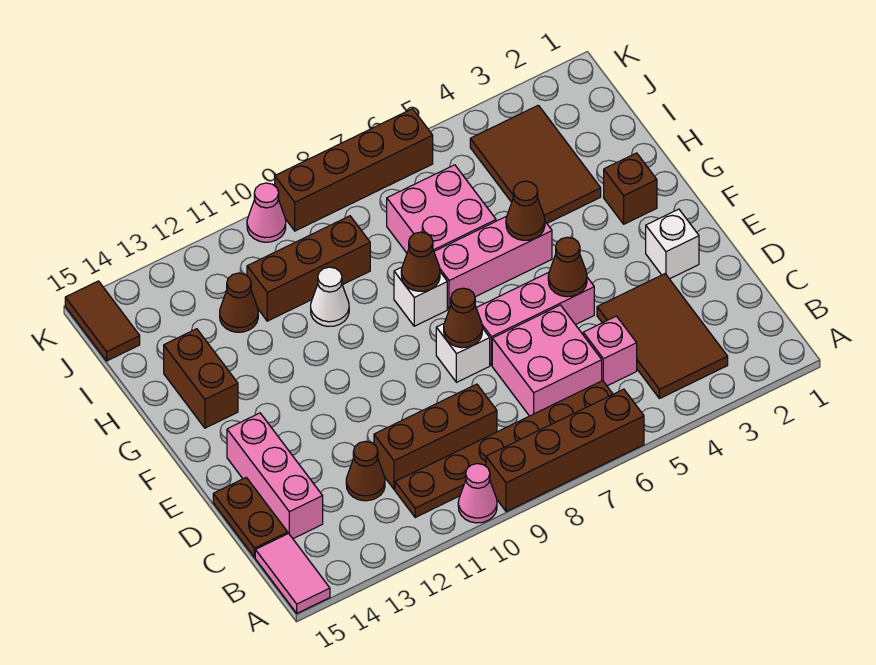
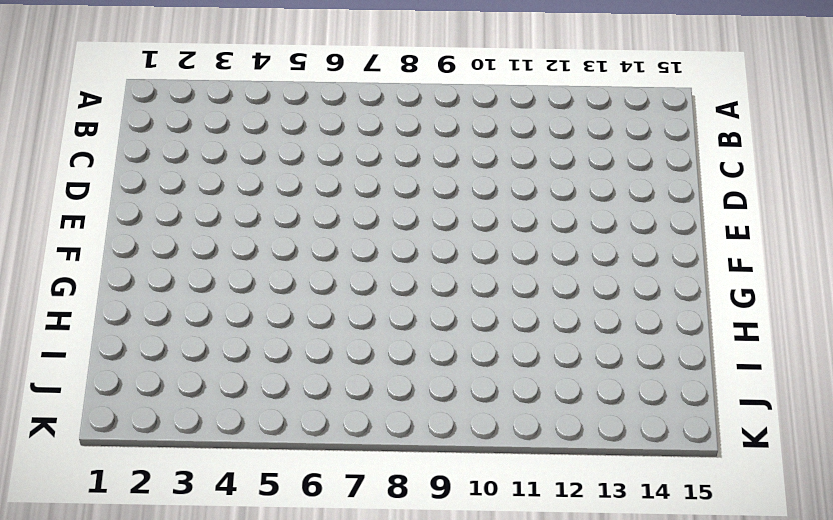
none -> brown 1x4 brick [486,389,644,512]
none -> pink 1x1 cone [458,464,497,523]
none -> pink 1x2 tile [255,534,330,613]
none -> brown 2x3 tile [597,274,728,399]

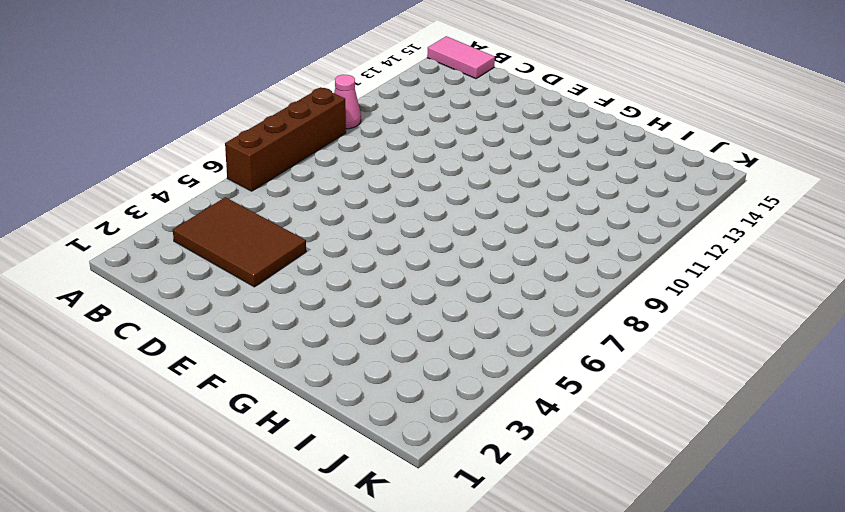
none -> brown 1x6 plate [395,381,613,517]
none -> pink 1x1 brick [583,316,637,386]
none -> pink 2x2 brick [492,305,602,416]
none -> brown 1x3 brick [374,384,497,489]

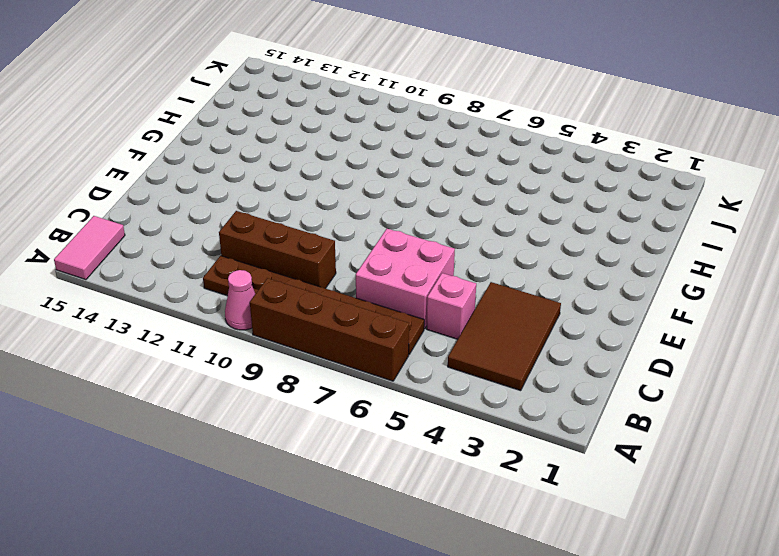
none -> brown 1x1 cone [346,441,385,501]
none -> pink 1x3 brick [227,413,323,539]
none -> brown 1x2 plate [213,477,288,557]
none -> white 1x1 brick [646,209,699,279]

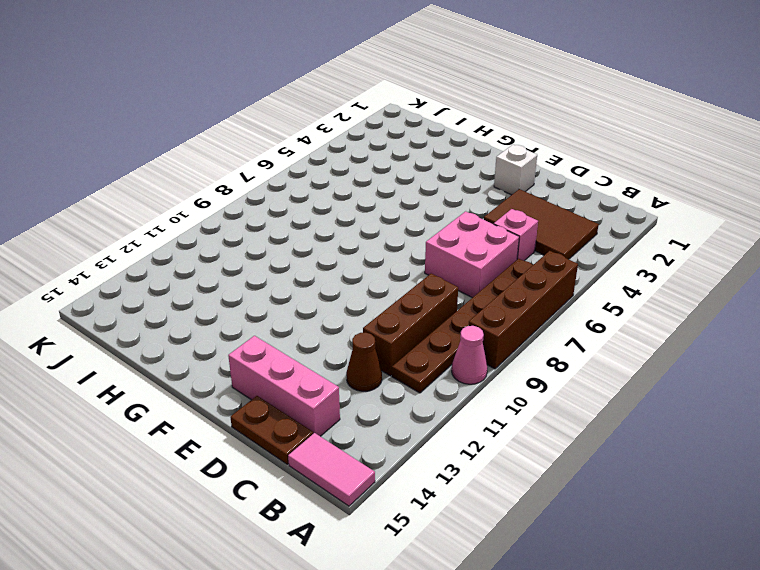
none -> pink 1x3 brick [476,272,594,365]
none -> white 1x1 brick [436,324,490,382]
none -> brown 1x1 brick [604,153,657,224]
none -> pink 1x3 brick [434,216,552,309]

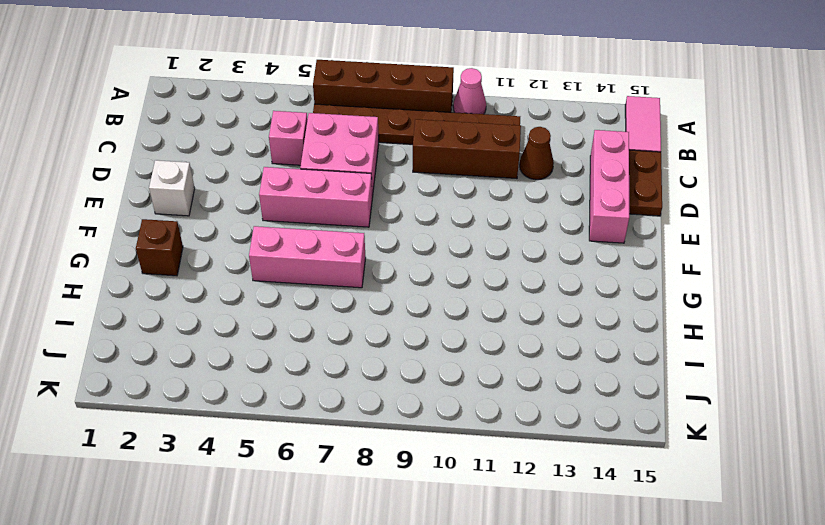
none -> brown 2x3 tile [597,274,728,399]
none -> white 1x1 brick [436,324,490,382]
none -> white 1x1 brick [394,267,447,326]
none -> brown 1x2 brick [164,329,238,428]

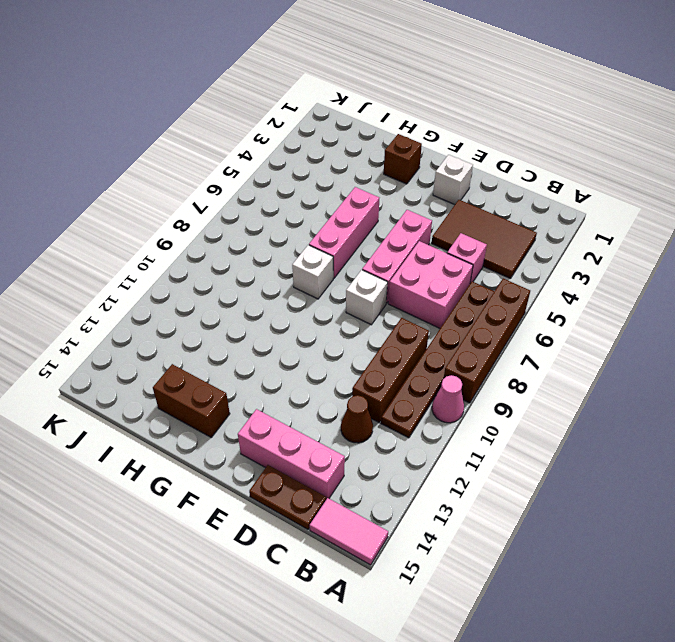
none -> brown 2x3 tile [470,105,601,223]
none -> pink 2x2 brick [387,165,496,253]
none -> white 1x1 cone [311,267,349,326]
none -> brown 1x3 brick [247,216,370,321]

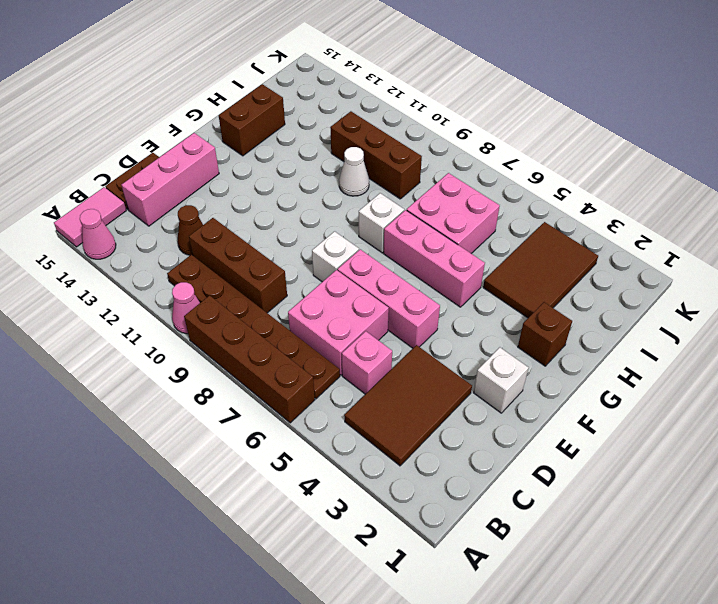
pink 1x1 cone [80,209,116,259] -> pink 1x1 cone moved to [247,183,286,242]
none -> brown 1x1 cone [220,273,258,332]
none -> brown 1x2 tile [65,281,140,361]
none -> brown 1x4 brick [275,109,433,231]
none -> brown 1x1 cone [548,237,587,297]

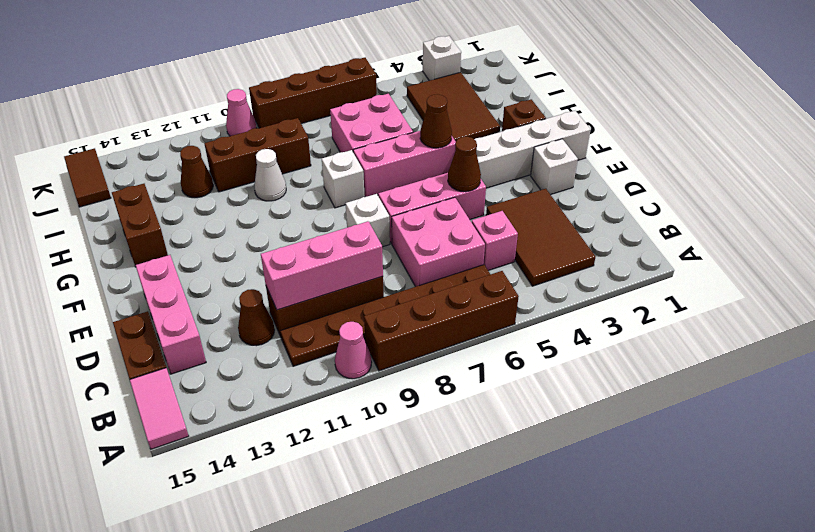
pink 1x3 brick [261,221,383,310] -> none
white 1x4 brick [474,111,591,188] -> none
white 1x1 brick [423,36,461,81] -> none
none -> brown 1x1 cone [444,288,482,348]
none -> brown 1x1 cone [401,232,440,291]

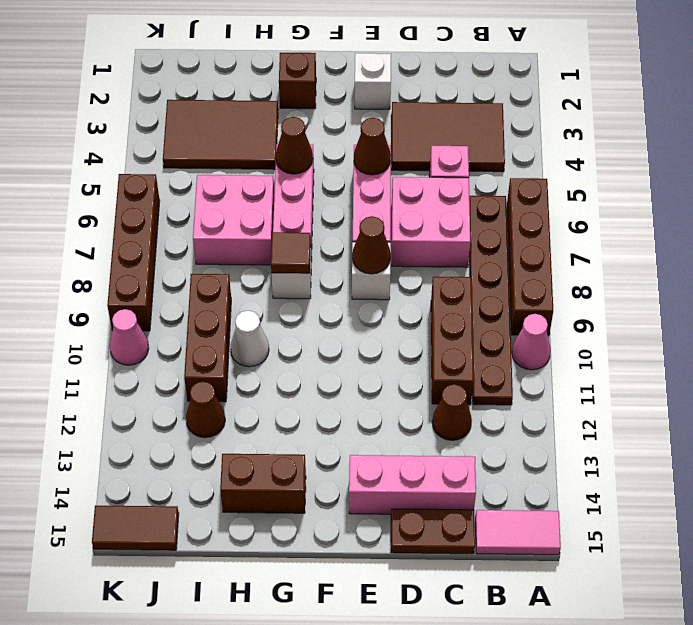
brown 1x1 tile [271,232,311,273] -> brown 1x1 cone [401,232,440,291]

